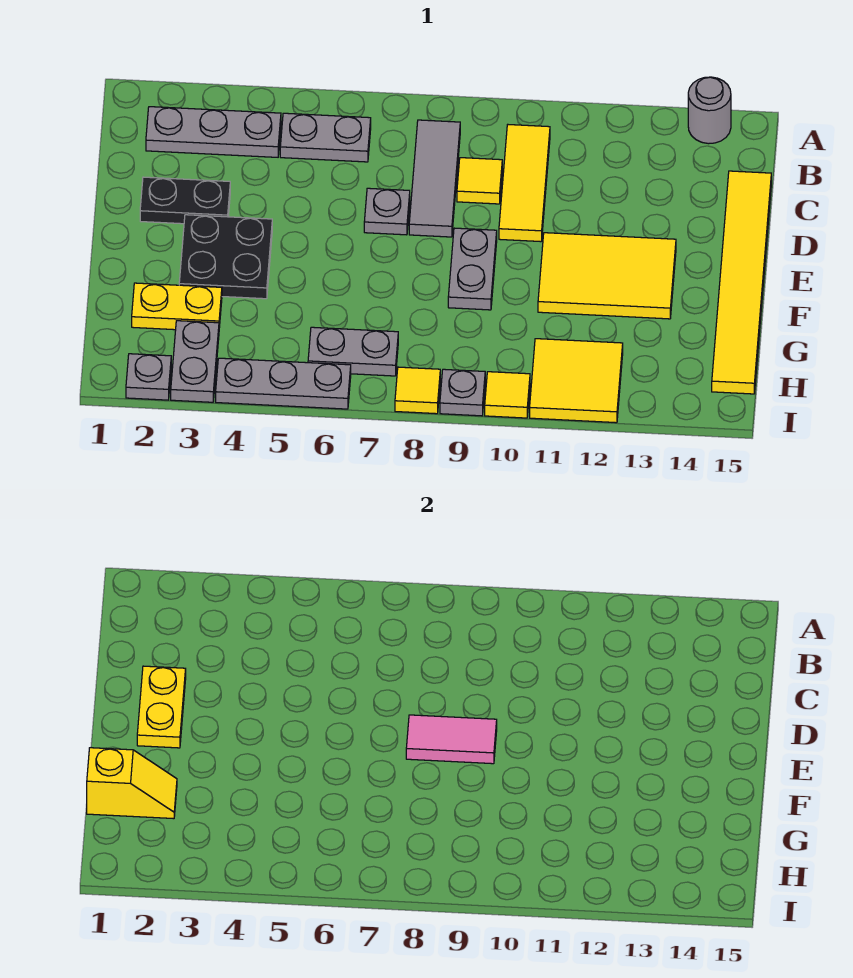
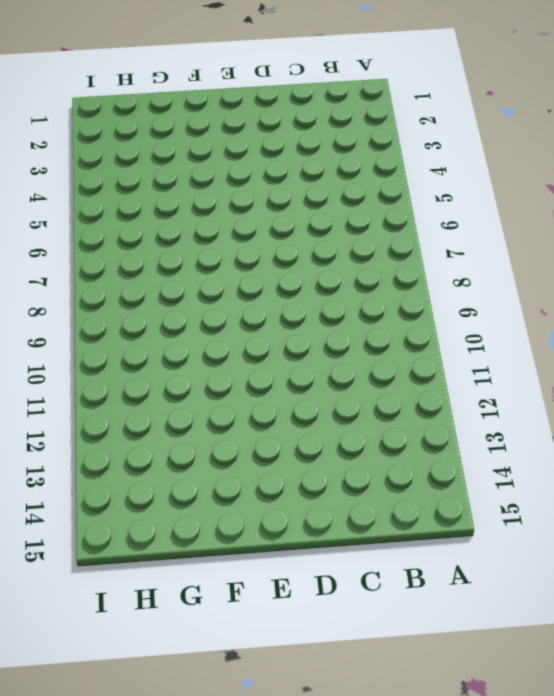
none -> grey 1x1 round brick [688,77,731,144]
none -> grey 1x3 plate [146,107,281,157]
none -> grey 1x2 plate [280,113,371,162]

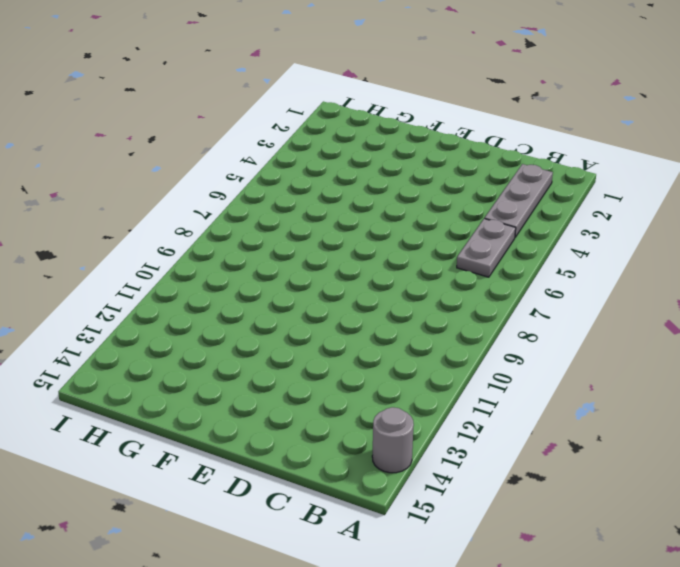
none -> grey 1x3 tile [409,120,460,237]
none -> yellow 1x3 tile [499,125,550,242]
none -> yellow 1x1 tile [457,158,502,204]

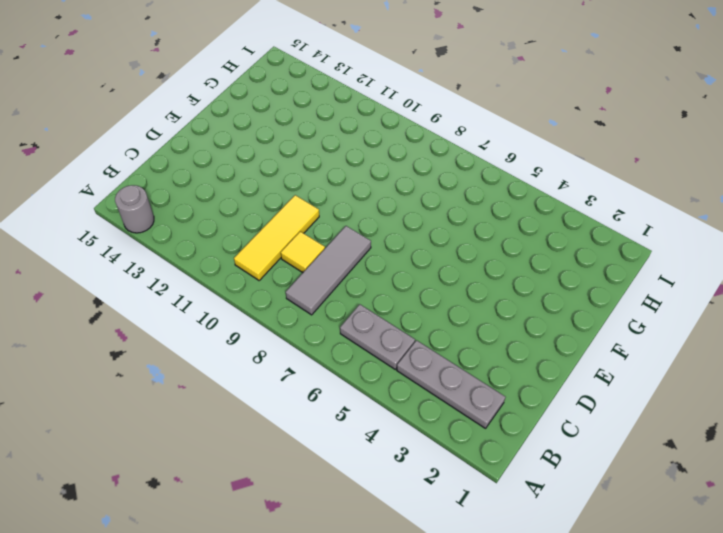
none -> yellow 1x6 tile [712,171,771,394]
none -> black 1x2 plate [140,177,230,224]
none -> grey 1x1 plate [364,188,410,235]

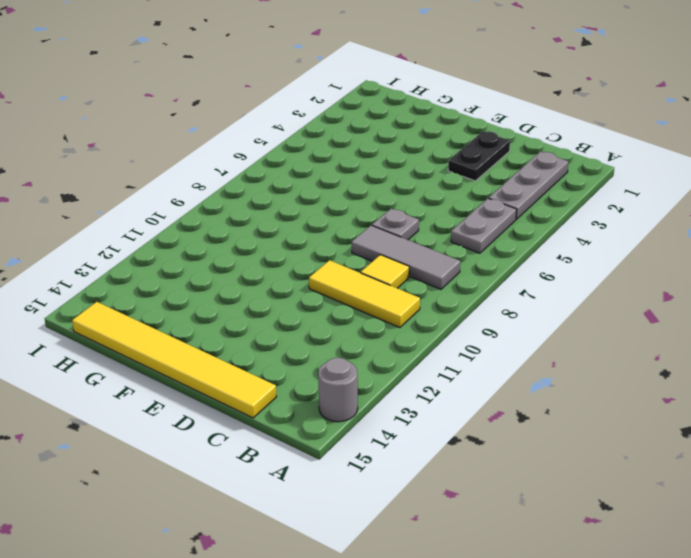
none -> black 2x2 plate [179,215,272,299]
none -> grey 1x2 plate [448,228,497,310]
none -> yellow 2x3 tile [538,233,676,319]

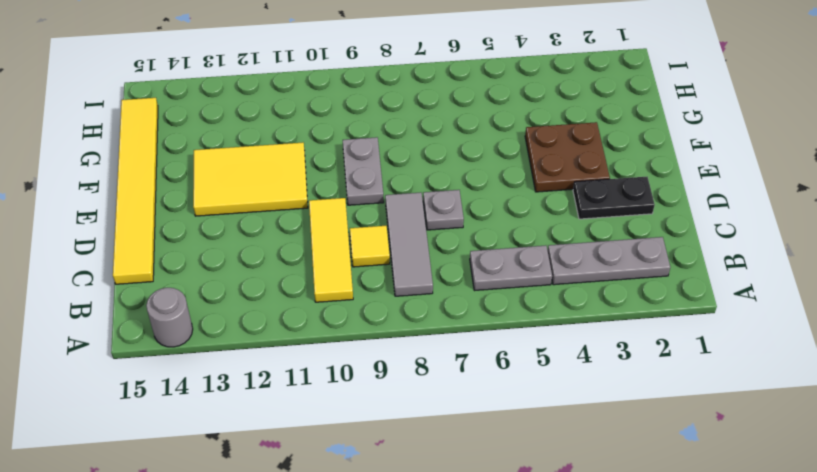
brown 2x2 plate [525,122,610,192] -> black 2x2 plate [179,215,272,299]
none -> yellow 1x2 plate [132,283,222,330]
none -> grey 1x2 plate [171,321,219,402]
none -> grey 1x2 plate [308,327,398,376]

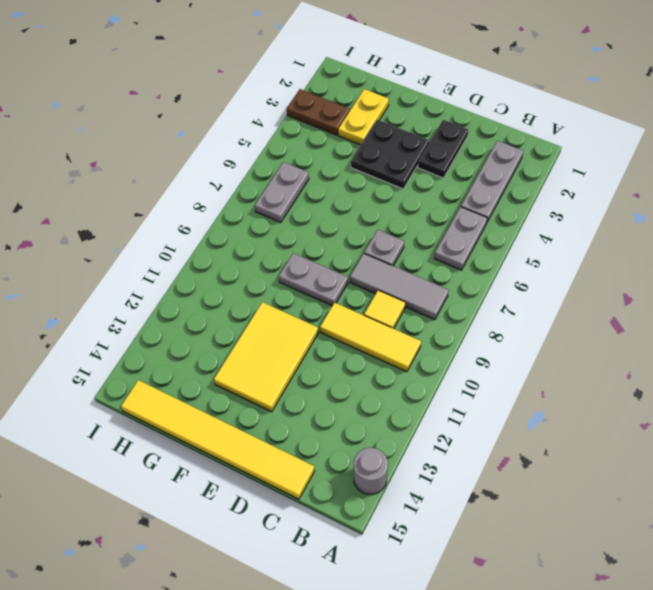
brown 1x2 plate [287,89,350,135] -> grey 1x2 plate [171,321,219,402]
none -> yellow 2x2 tile [530,339,623,423]
none -> grey 1x1 plate [126,354,171,400]
none -> grey 1x3 plate [216,358,351,409]

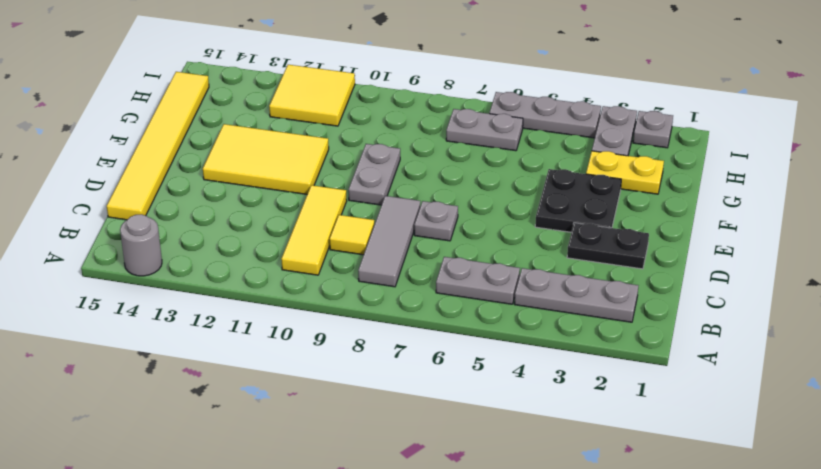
none -> yellow 1x1 tile [395,367,440,414]
none -> grey 1x1 plate [440,369,485,416]
none -> yellow 1x1 tile [485,372,530,418]

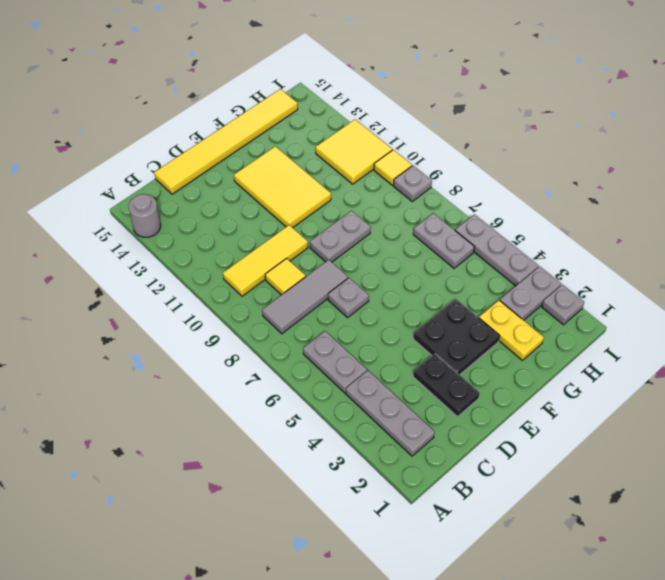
none -> yellow 1x1 tile [395,367,440,414]
none -> yellow 1x2 plate [137,666,186,748]
none -> pink 1x2 tile [406,715,497,764]

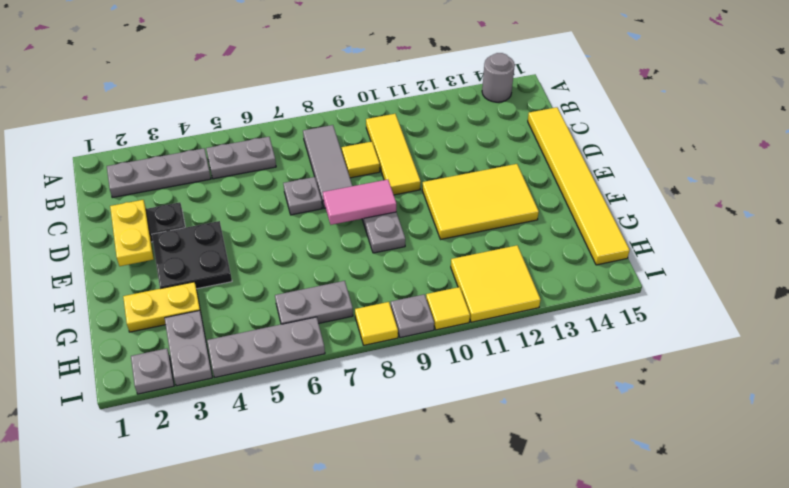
none -> yellow 1x2 slope [87,748,177,819]

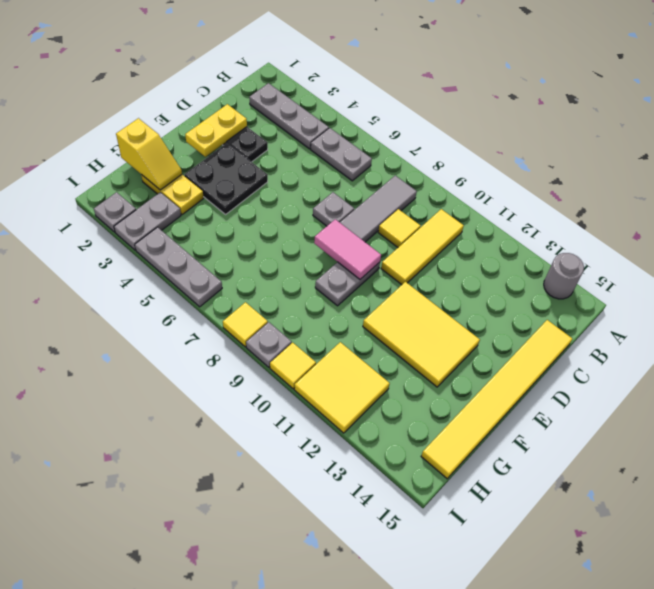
none -> grey 1x2 plate [308,327,398,376]

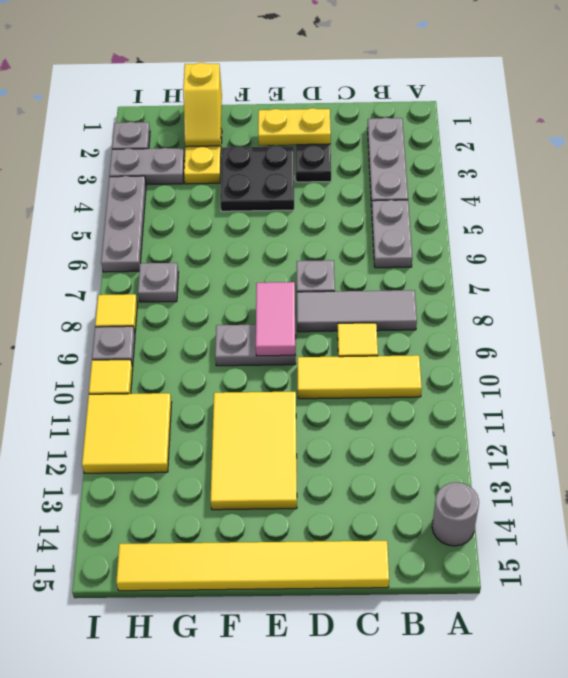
grey 1x1 plate [138,263,179,302] -> grey 1x2 plate [308,327,398,376]

